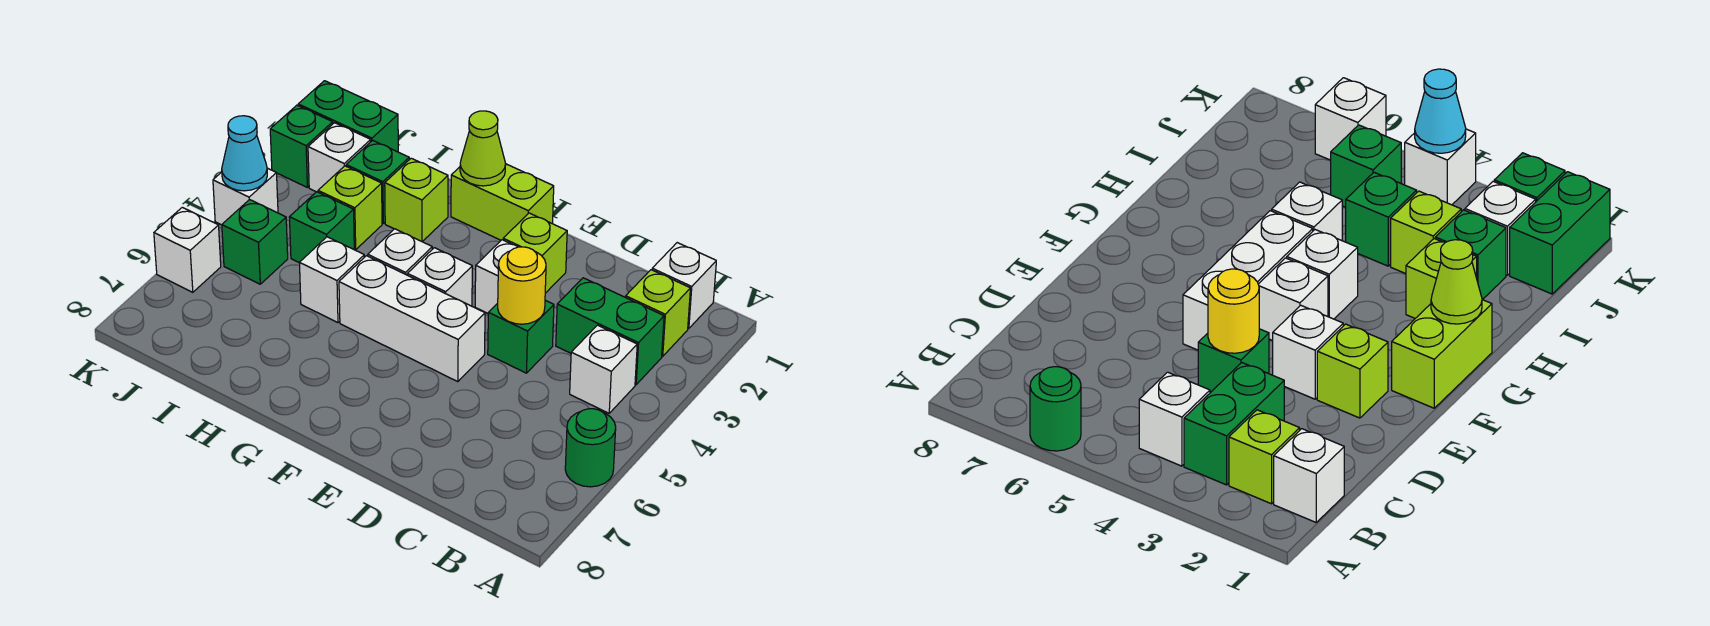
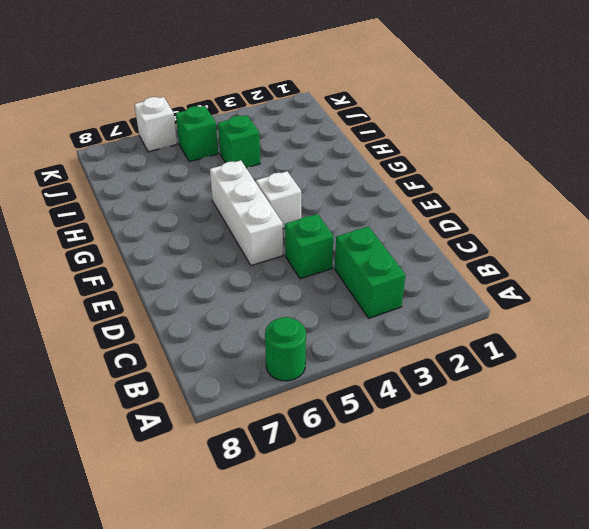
none -> white 1x1 brick [652,243,716,329]
none -> lime 1x1 brick [626,270,690,356]
none -> white 1x1 brick [570,325,637,413]

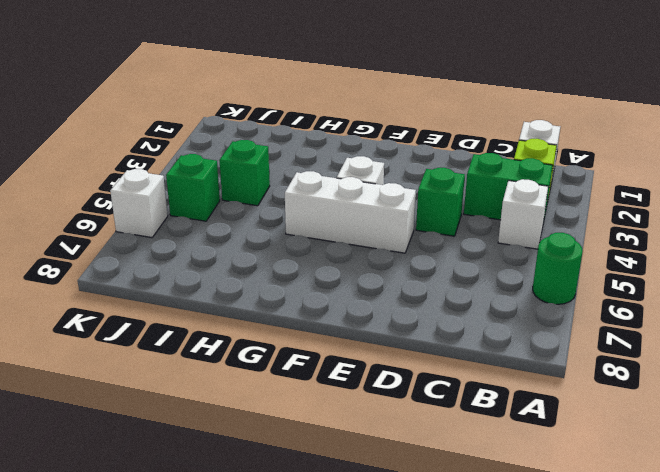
none -> lime 1x1 brick [503,213,567,293]
none -> white 1x1 brick [475,240,518,313]
none -> lime 1x2 brick [451,164,554,240]

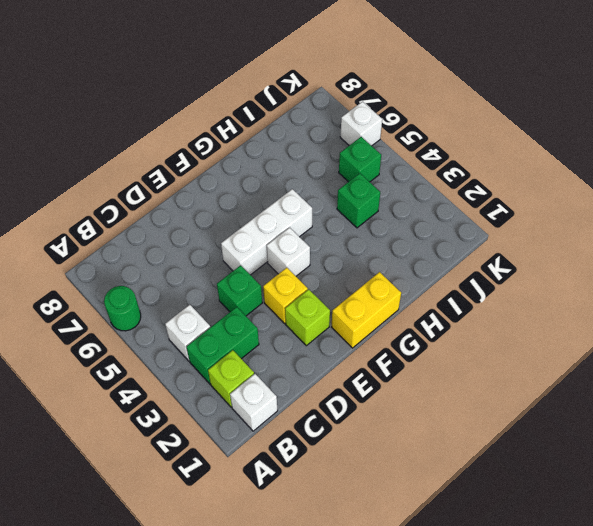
yellow 1x1 brick [263,268,308,323] -> white 1x1 brick [475,240,518,313]
yellow 1x2 brick [332,272,401,348] -> lime 1x2 brick [451,164,554,240]
none -> white 1x1 brick [368,229,432,275]
none -> lime 1x1 brick [385,158,448,242]
none -> white 1x1 brick [299,237,364,323]

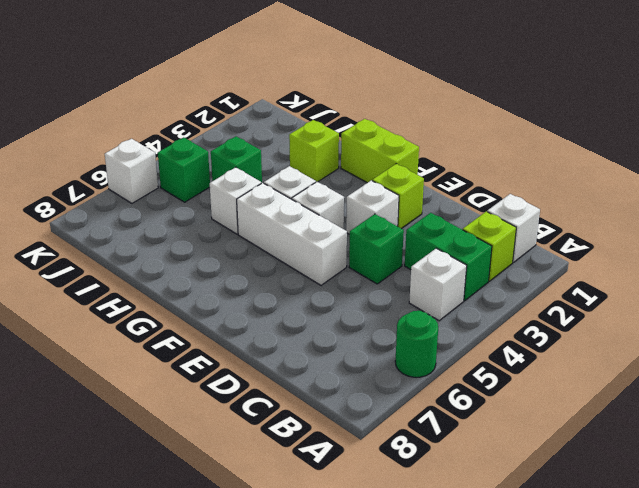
none -> green 1x1 brick [346,140,409,223]
none -> lime 1x1 brick [318,166,382,250]
none -> green 1x2 brick [298,81,398,152]

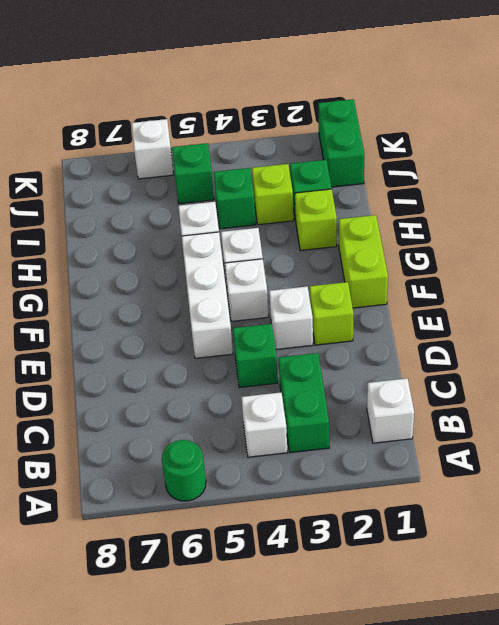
none -> lime 1x1 brick [626,270,690,356]
none -> white 1x1 brick [308,123,371,192]
none -> green 1x1 brick [270,105,333,187]

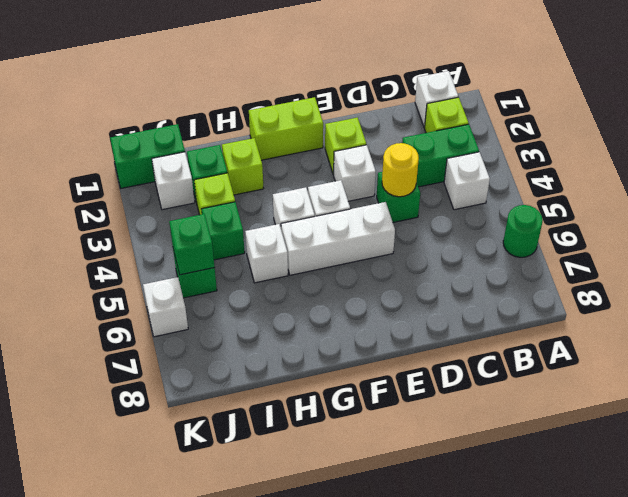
green 1x1 brick [169,214,215,275] -> green 1x1 brick moved to [270,105,333,187]
none -> white 1x1 brick [213,168,278,225]
none -> lime 1x1 cone [460,111,506,186]
none -> cyan 1x1 cone [222,116,267,191]

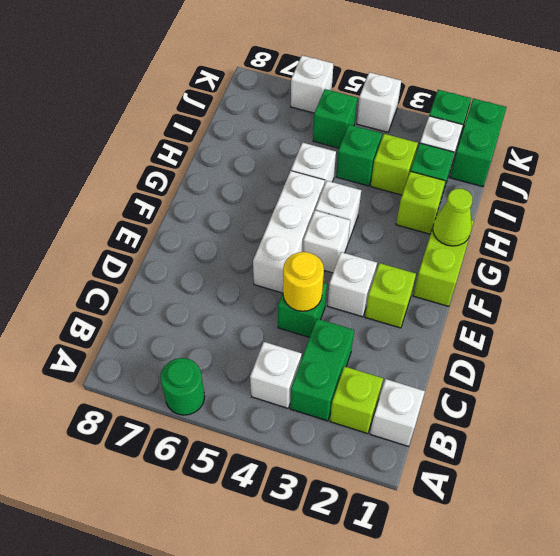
none -> cyan 1x1 cone [222,116,267,191]

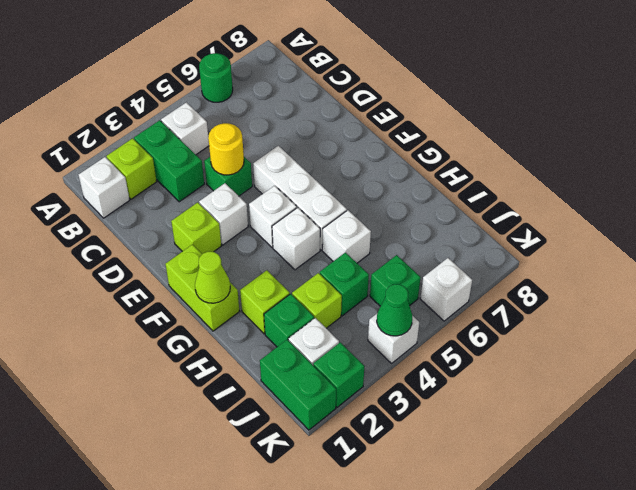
green 1x1 cone [377,284,412,336] -> cyan 1x1 cone [222,116,267,191]

